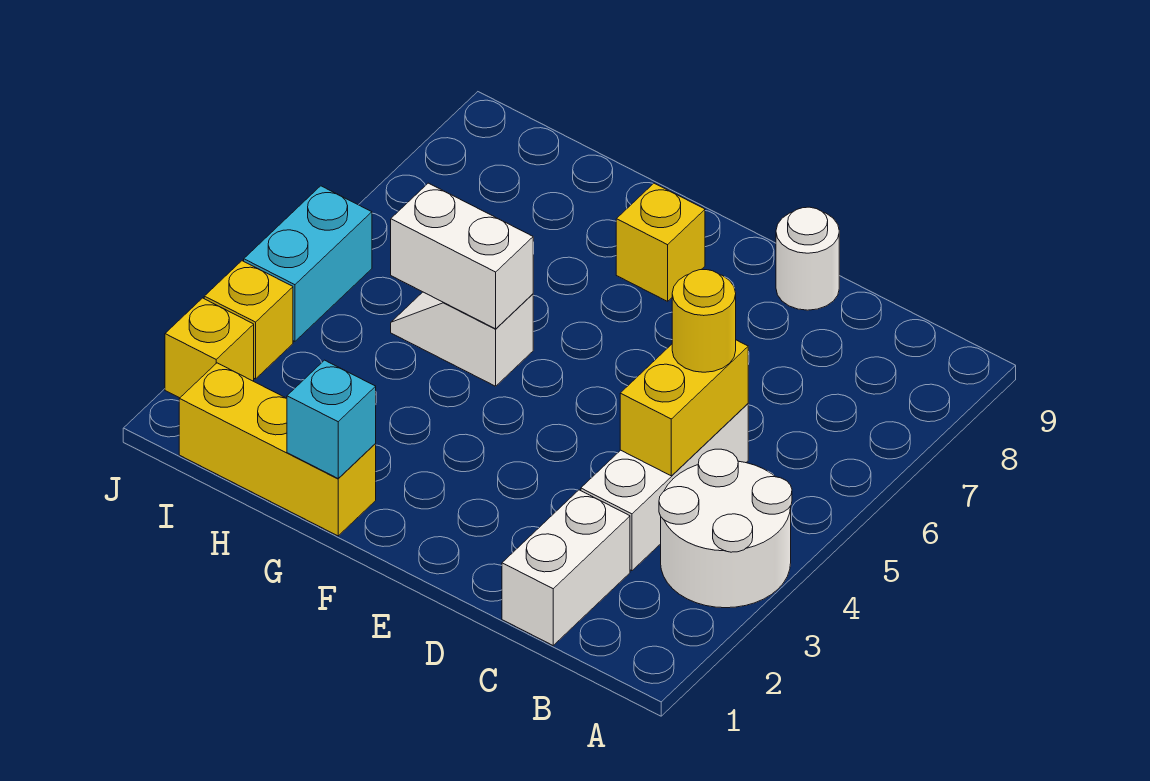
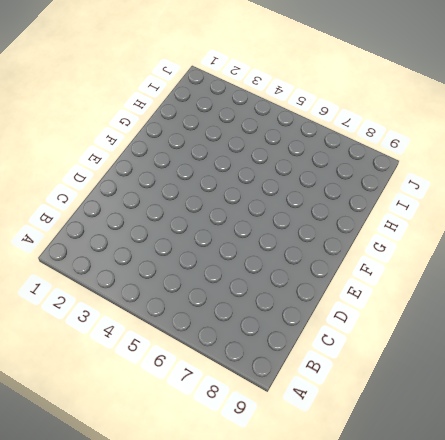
none -> white 2x2 round brick [659,449,792,608]
none -> white 1x2 brick [502,490,630,645]
none -> white 1x3 brick [581,404,748,571]

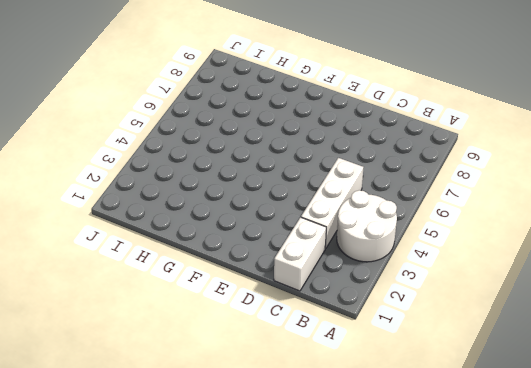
none -> white 1x1 round brick [776,207,839,310]
none -> yellow 1x1 brick [616,183,705,301]
none -> yellow 1x3 brick [179,363,376,536]

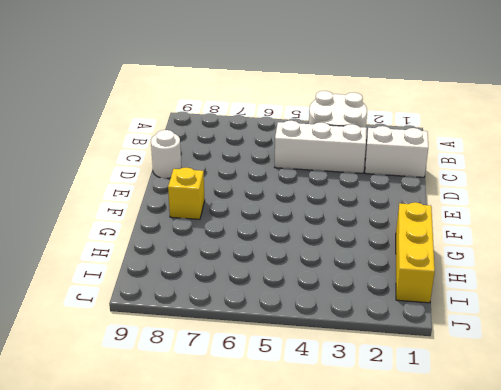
none -> white 1x2 slope [391,292,533,386]
none -> yellow 1x1 brick [165,298,254,398]
none -> yellow 1x1 brick [204,261,293,379]

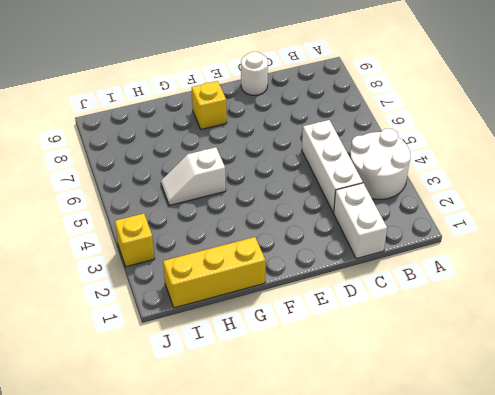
none -> yellow 1x1 brick [165,298,254,398]
none -> cyan 1x2 brick [244,186,372,341]
none -> yellow 1x2 brick [620,340,748,476]

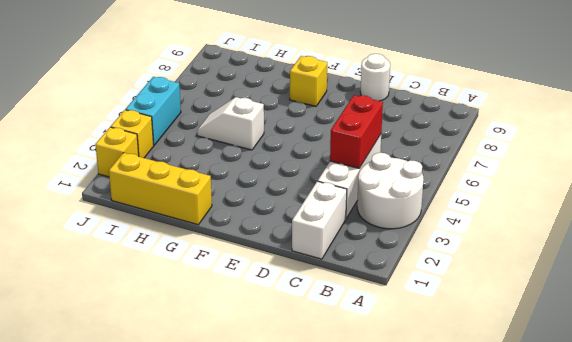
red 1x2 brick [330,95,383,168] -> yellow 1x2 brick [620,340,748,476]
none -> cyan 1x1 brick [287,360,376,478]
none -> white 1x2 brick [391,183,533,329]
none -> yellow 1x1 round brick [672,270,736,372]

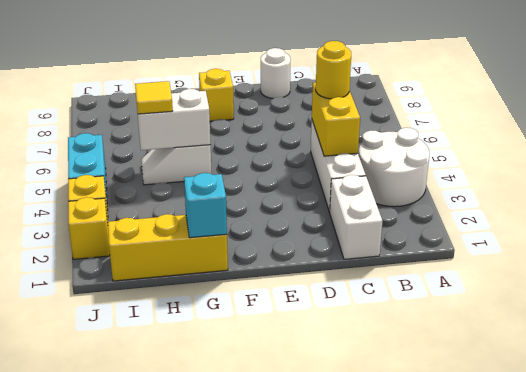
yellow 1x1 tile [135,81,173,114] -> none

